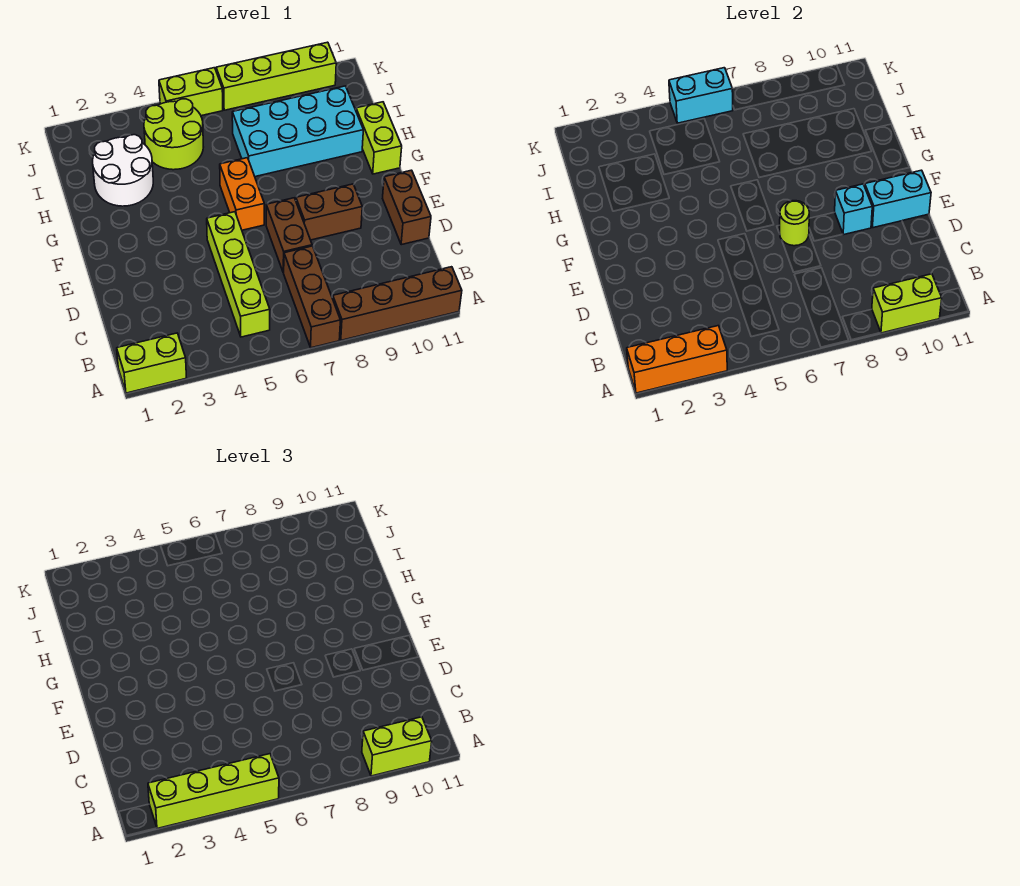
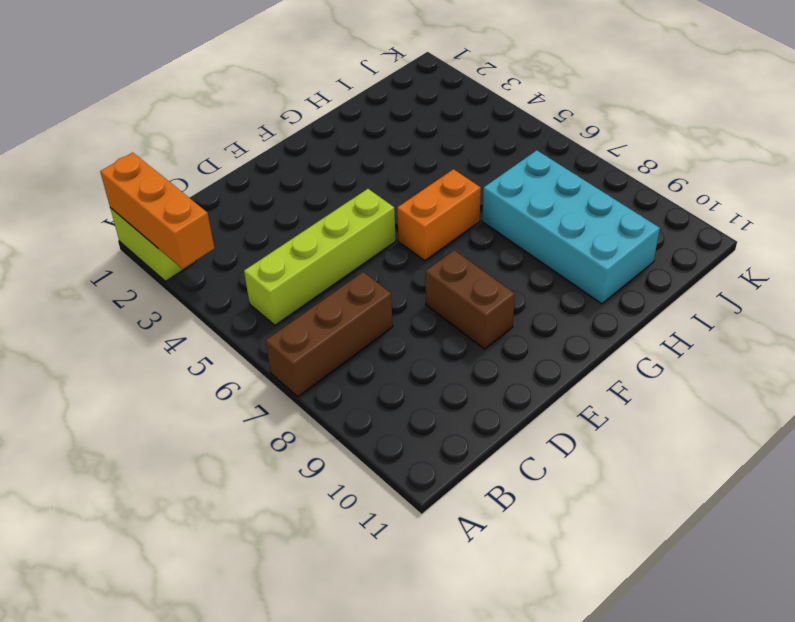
none -> brown 1x4 brick [333,267,462,340]
none -> brown 1x2 brick [266,198,312,273]
none -> brown 1x2 brick [383,170,431,245]

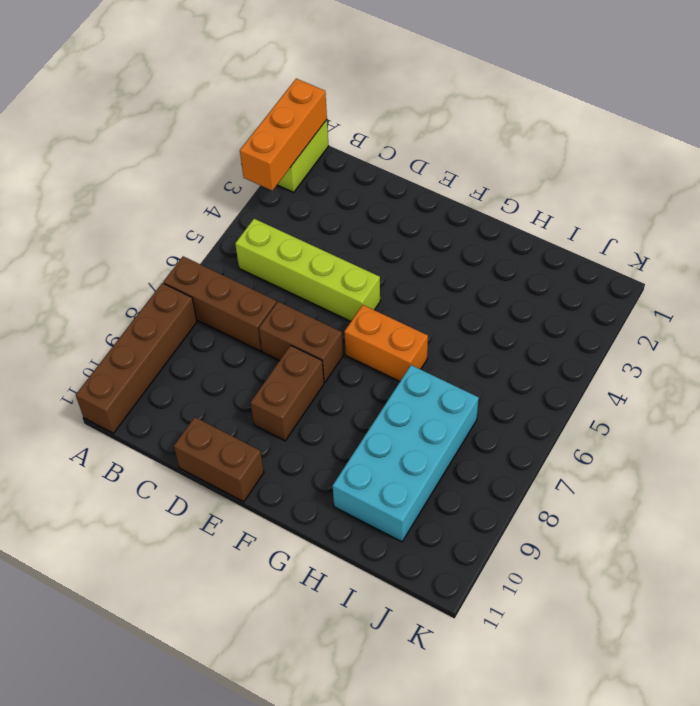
none -> lime 1x2 brick [356,102,402,174]
none -> white 2x2 round brick [93,135,153,206]
none -> lime 2x2 round brick [144,99,203,170]

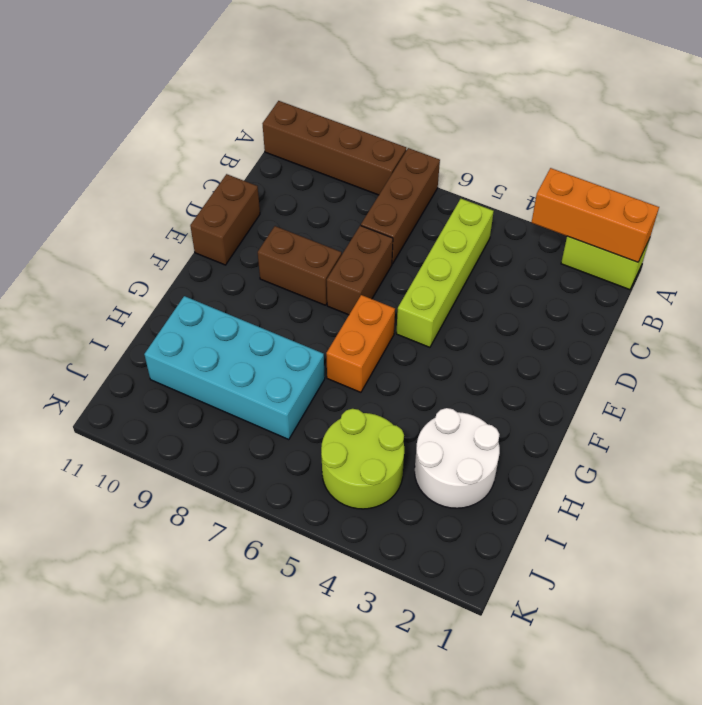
none -> lime 1x2 brick [356,102,402,174]
none -> lime 1x2 brick [159,68,223,116]
none -> lime 1x4 brick [216,42,336,110]

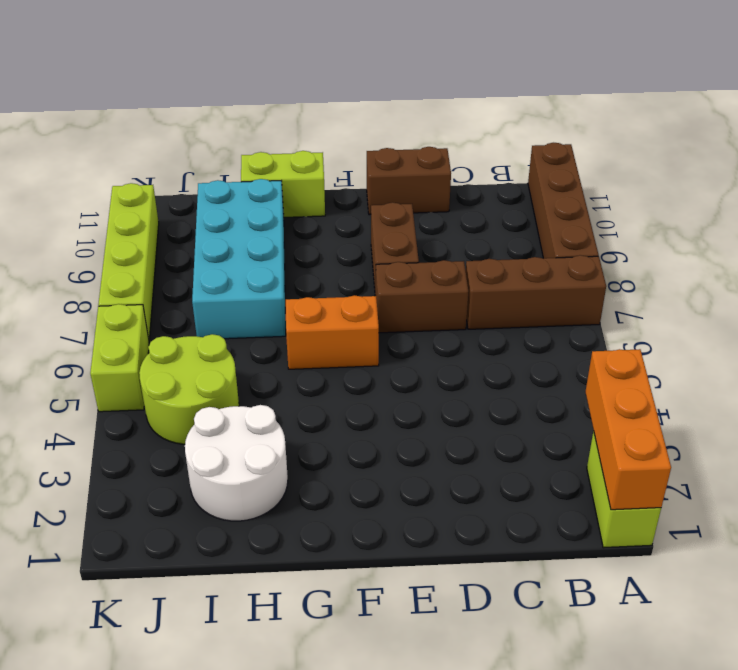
none -> lime 1x4 brick [207,212,270,337]
none -> lime 1x2 brick [872,274,942,333]
none -> lime 1x1 round brick [780,201,809,246]

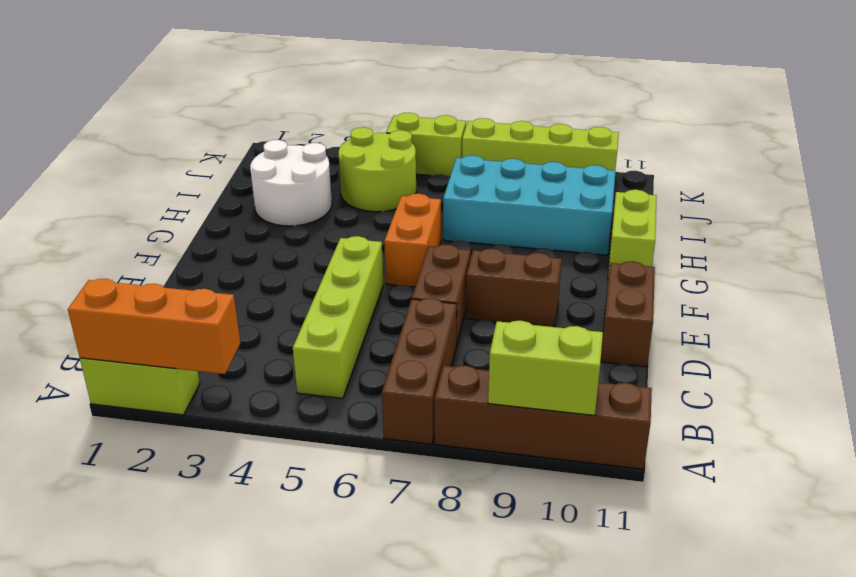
none -> lime 1x1 round brick [780,201,809,246]
none -> cyan 1x1 brick [835,184,872,235]
none -> cyan 1x2 brick [865,170,931,228]

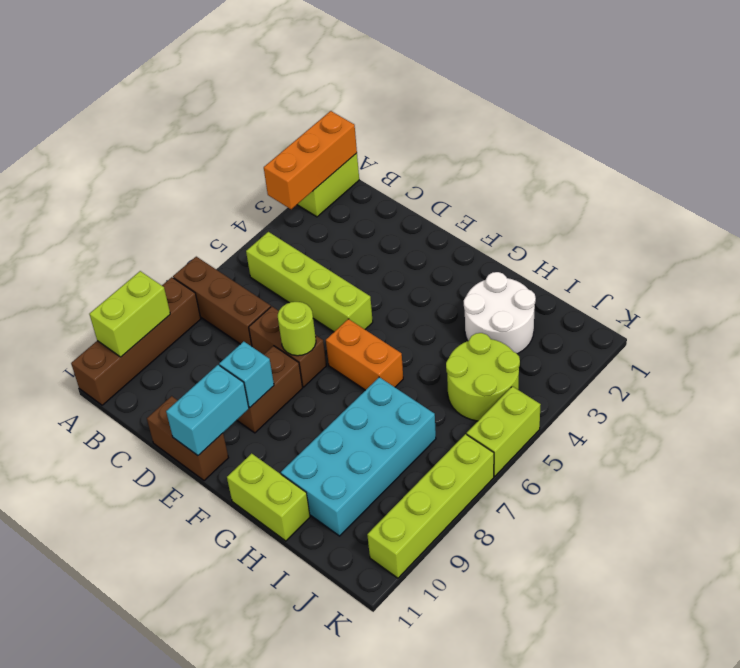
none -> cyan 1x2 brick [669,68,733,123]
none -> lime 1x4 brick [148,754,279,828]
none -> lime 1x2 brick [362,717,432,776]

